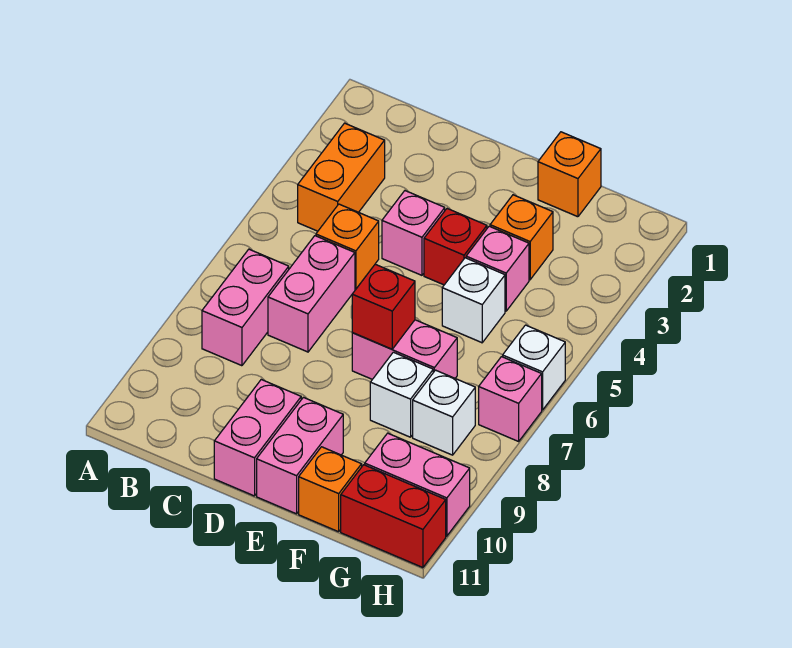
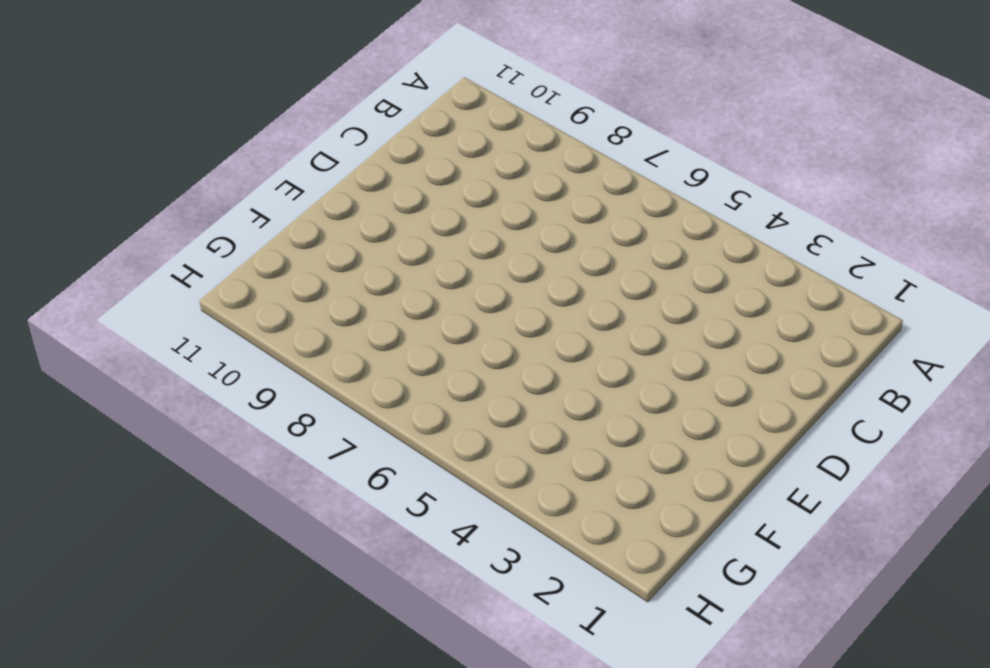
none -> orange 1x2 brick [298,123,385,231]
none -> pink 1x2 brick [202,249,289,366]
none -> orange 1x1 brick [316,204,379,289]

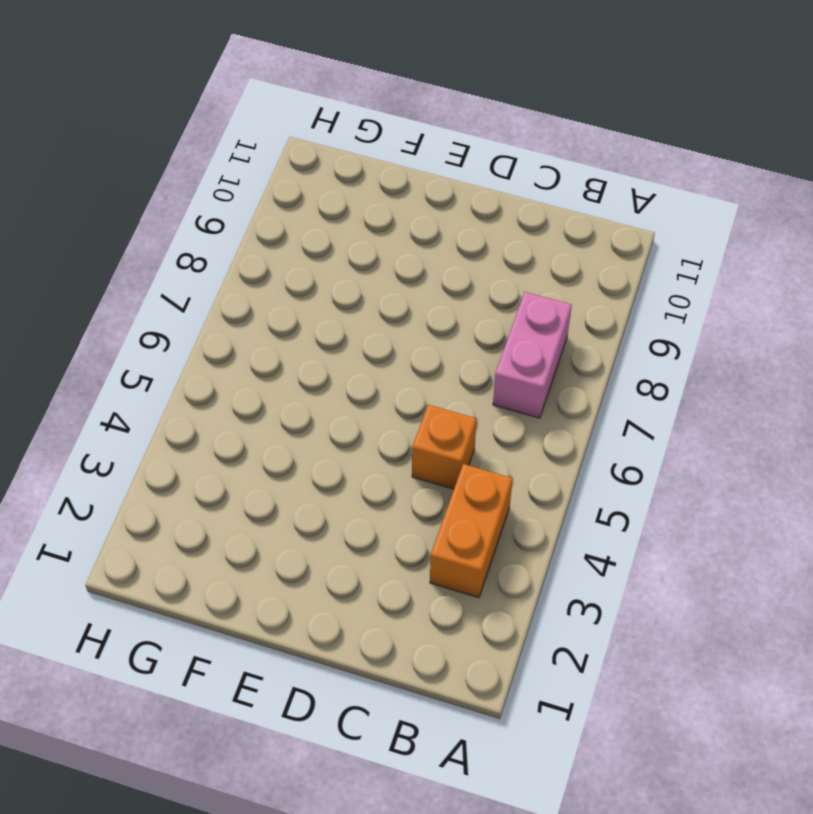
none -> pink 1x2 brick [268,236,355,352]
none -> pink 1x1 brick [382,191,445,275]
none -> pink 1x2 brick [214,380,301,496]

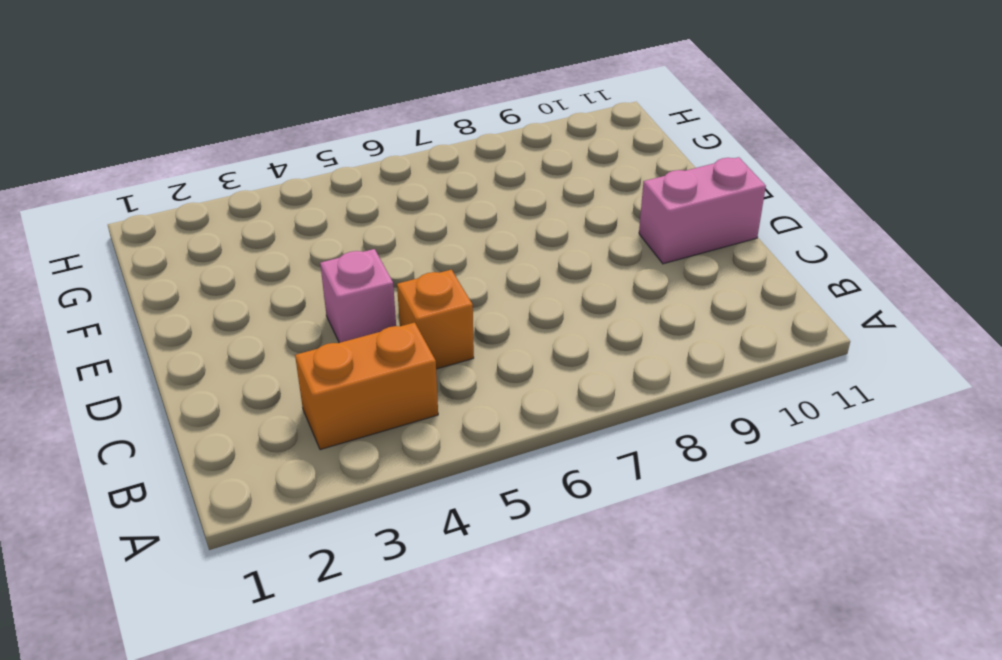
none -> pink 1x2 brick [202,249,289,366]
none -> pink 1x2 brick [268,236,355,352]
none -> red 1x1 brick [424,209,487,285]

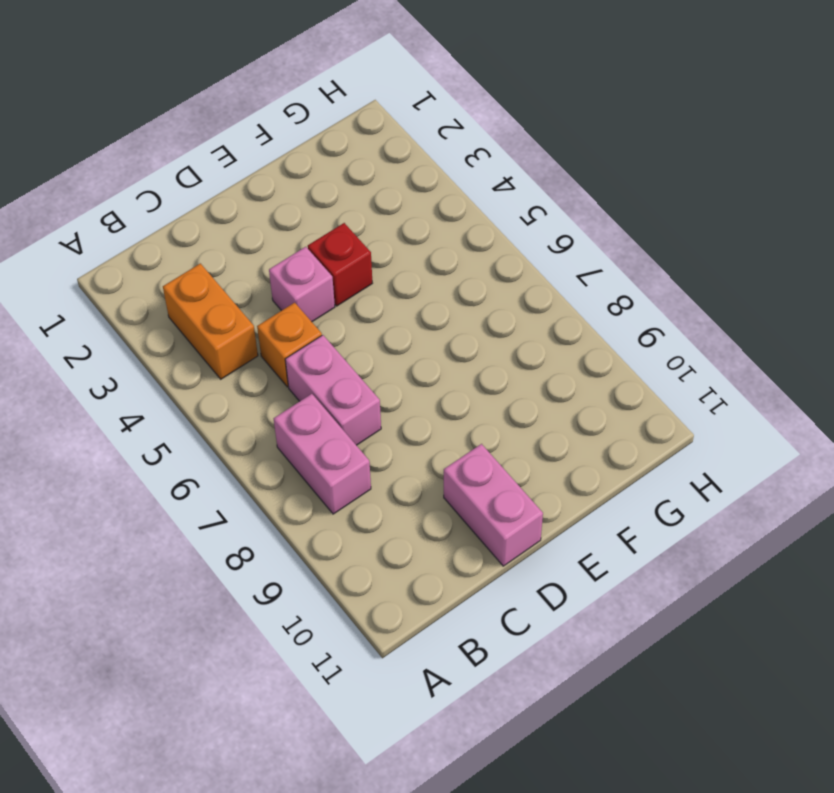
none -> pink 1x2 brick [352,320,457,379]
none -> pink 1x2 brick [257,397,343,514]
none -> orange 1x1 brick [538,132,601,217]

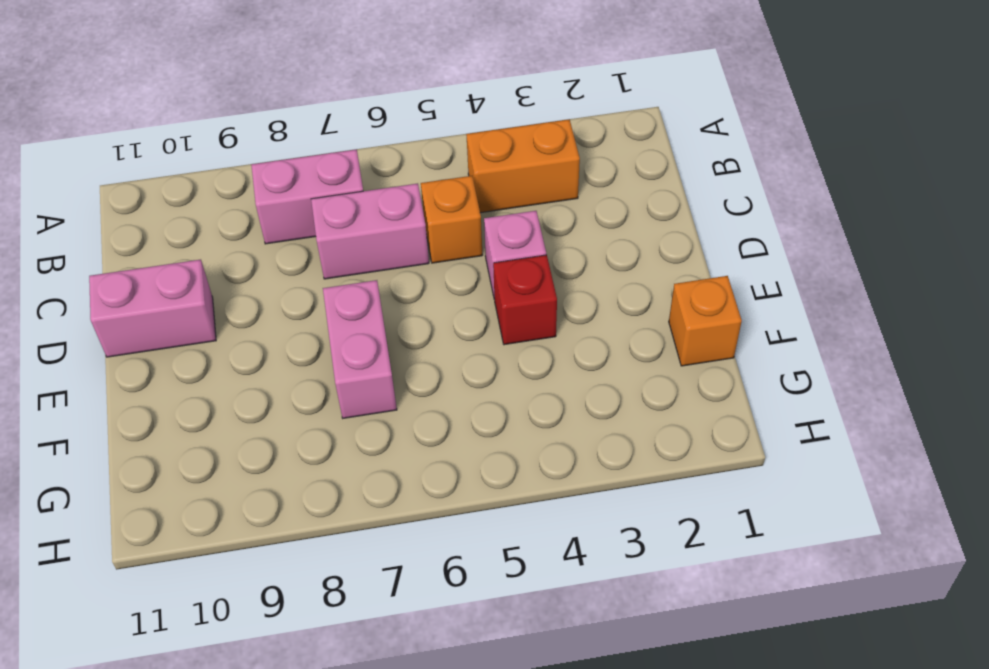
none -> pink 1x2 brick [257,397,343,514]
none -> orange 1x1 brick [490,195,553,280]
none -> pink 1x1 brick [466,226,529,311]

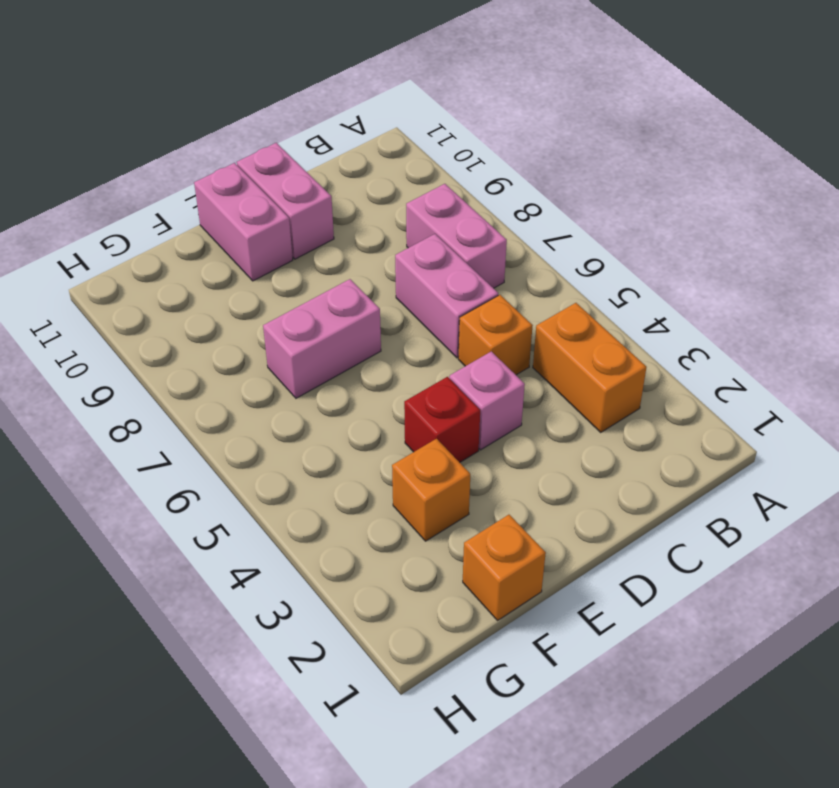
none -> pink 1x1 brick [466,226,529,311]
none -> white 1x1 brick [442,258,505,343]
none -> white 1x1 brick [370,352,433,437]

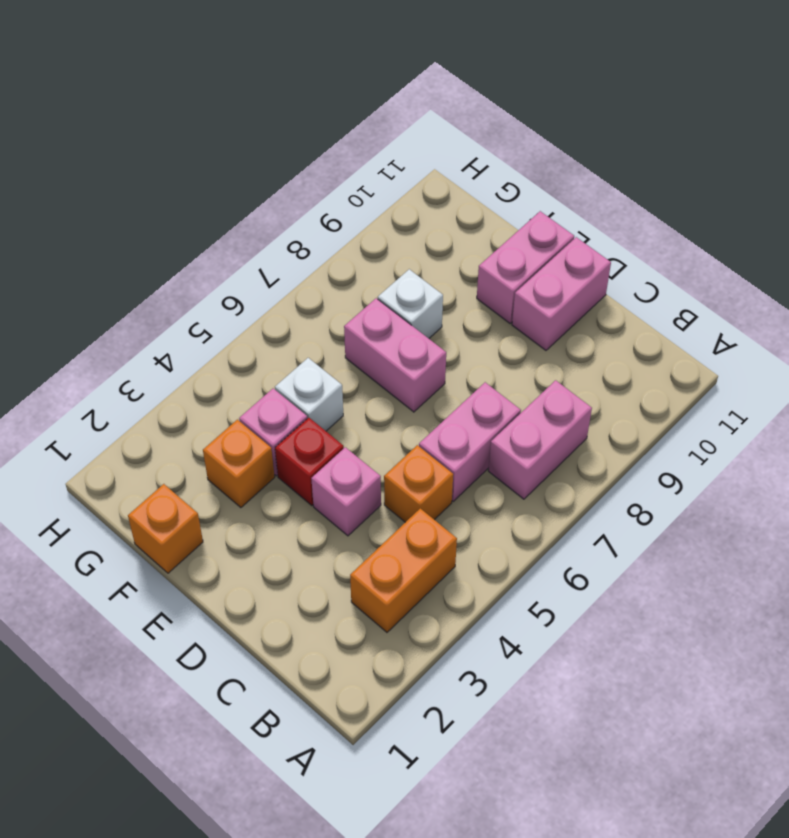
none -> orange 1x1 brick [299,447,362,532]
none -> white 1x1 brick [413,370,475,455]
none -> pink 1x2 brick [365,433,470,536]

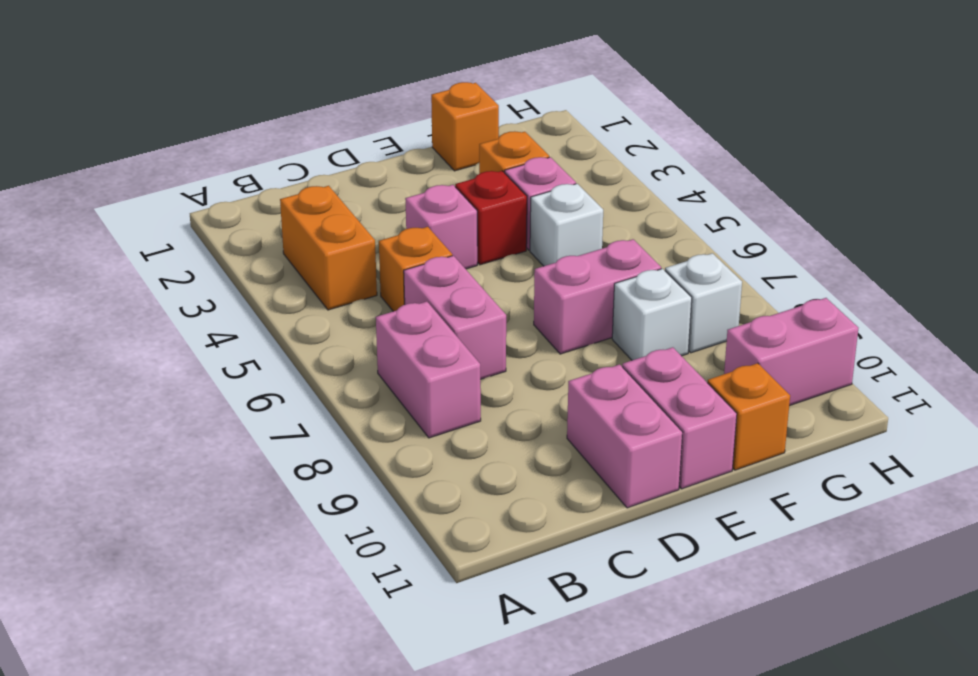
none -> red 1x2 brick [341,465,446,568]
none -> white 1x1 brick [503,325,565,410]
none -> pink 1x1 brick [479,357,542,441]

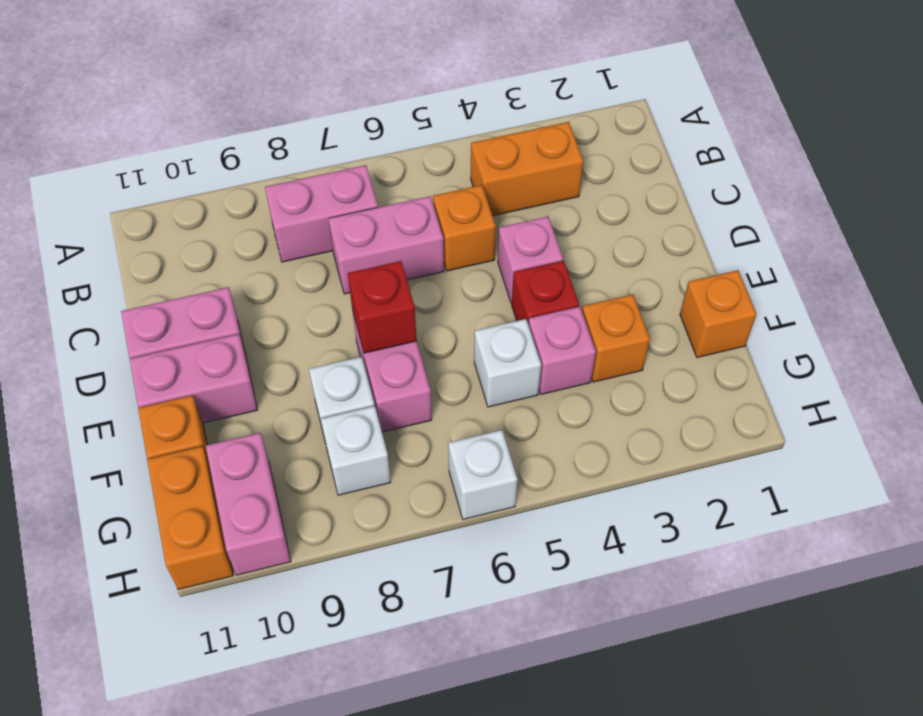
orange 1x2 brick [147,446,233,589] -> red 1x2 brick [341,465,446,568]
none -> pink 1x1 brick [479,357,542,441]

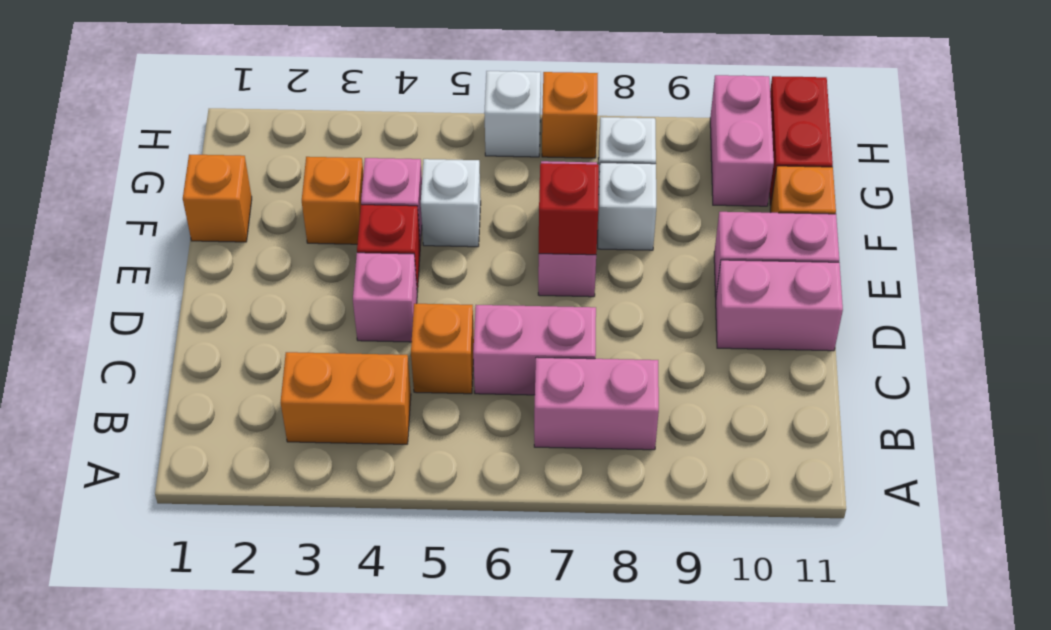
orange 1x1 brick [542,72,598,158] -> pink 1x1 brick [479,357,542,441]

